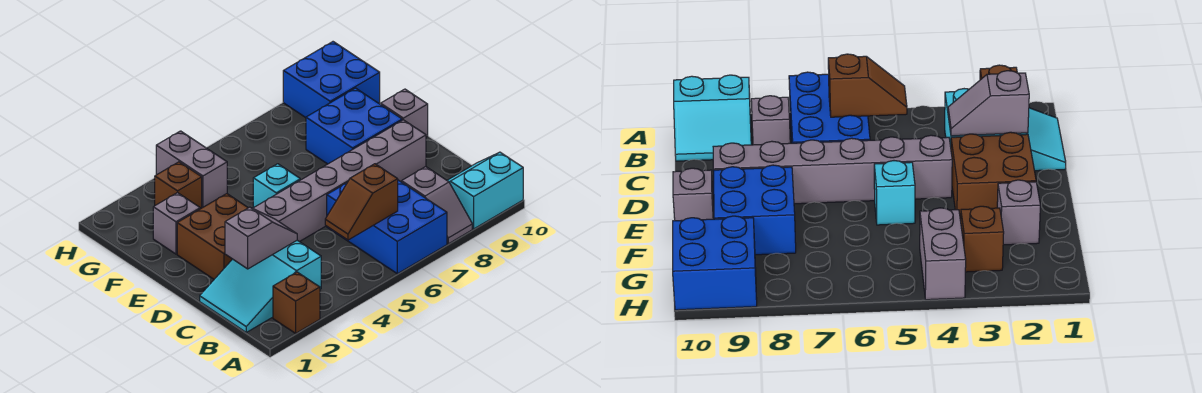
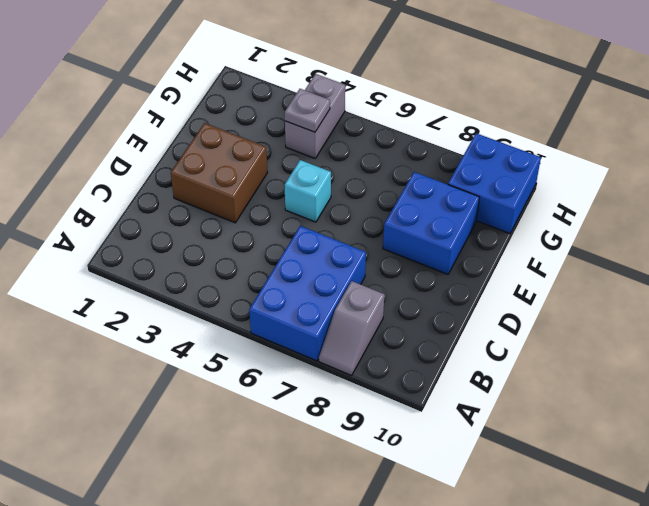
grey 1x1 plate [285,89,330,132] -> none
none -> brown 1x1 brick [273,272,320,333]
none -> cyan 2x2 slope [447,152,523,229]
none -> cyan 2x3 slope [200,240,321,332]

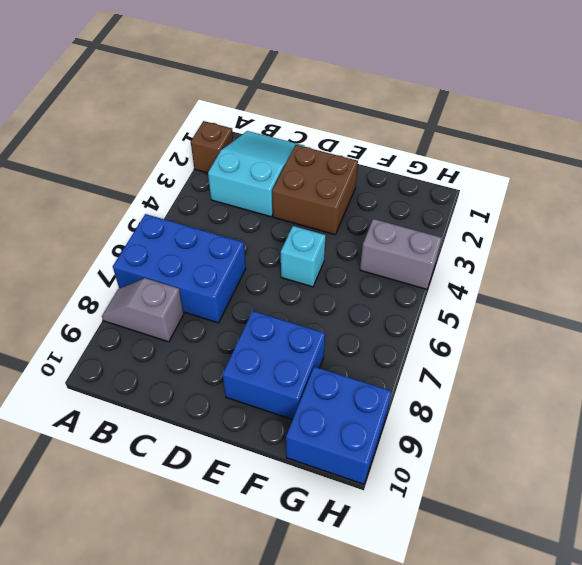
none -> cyan 2x2 slope [447,152,523,229]
none -> grey 1x6 brick [253,120,426,242]
none -> grey 1x1 brick [381,89,428,137]

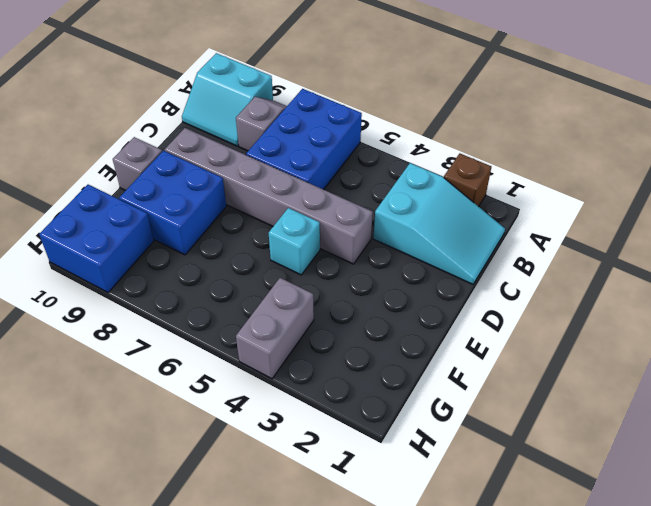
none -> brown 2x2 brick [177,194,248,279]
none -> grey 1x1 brick [153,193,200,254]
none -> brown 1x1 brick [155,162,202,209]

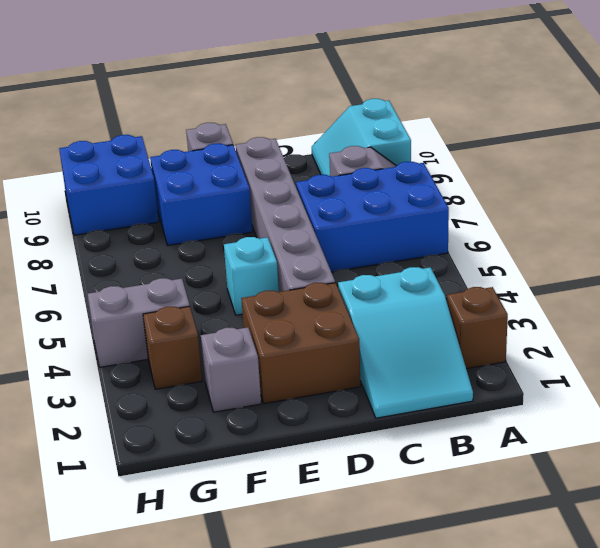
none -> brown 1x2 slope [325,164,398,240]
none -> grey 1x2 slope [225,207,297,269]

